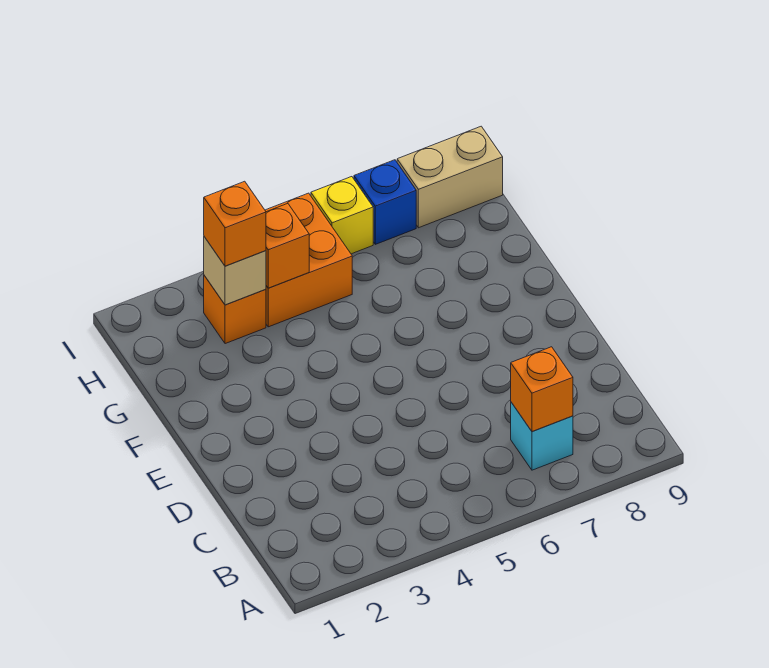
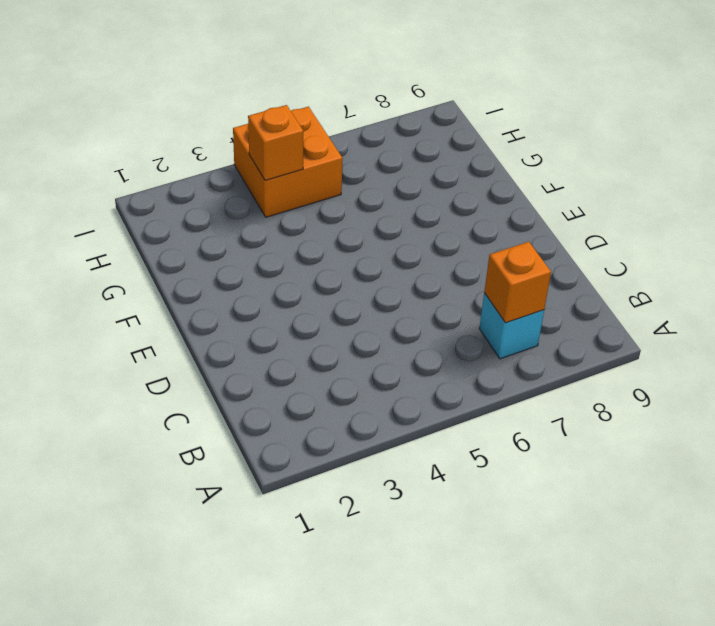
none -> orange 1x1 brick [204,276,266,344]
none -> yellow 1x1 brick [311,177,373,254]

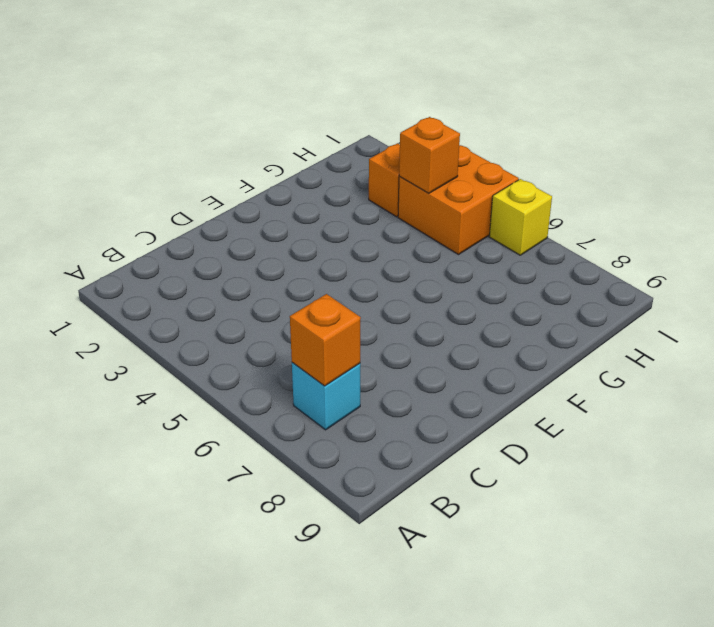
none -> blue 1x1 brick [354,160,416,244]
none -> tan 1x2 brick [397,126,503,228]

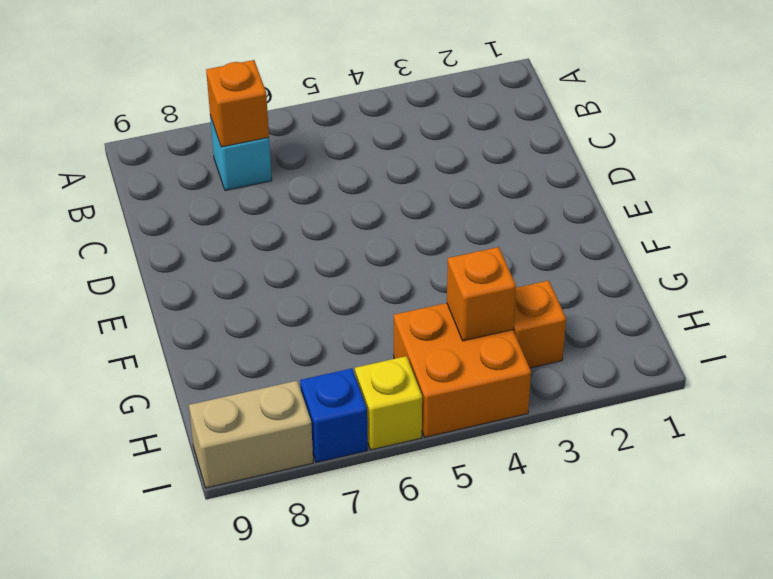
none -> tan 1x1 brick [204,237,266,305]
none -> orange 1x1 brick [204,181,266,266]

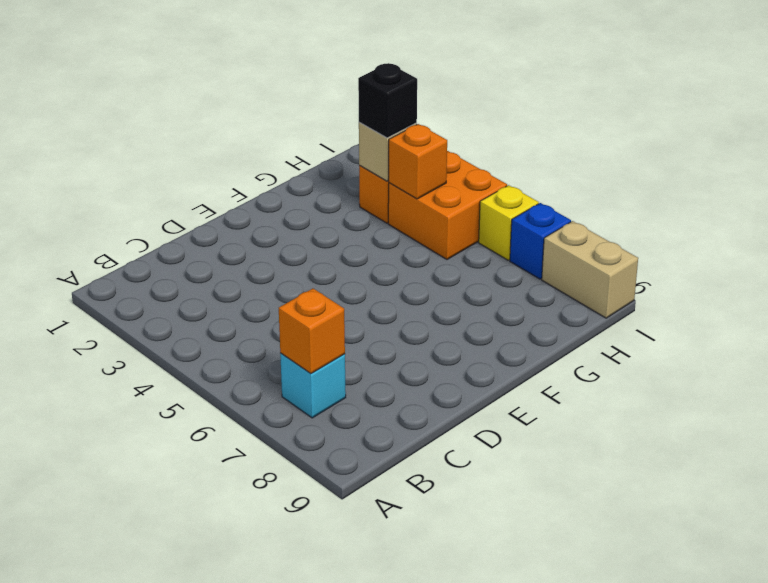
black 1x1 brick [358,63,417,138] -> orange 1x1 brick [204,181,266,266]

